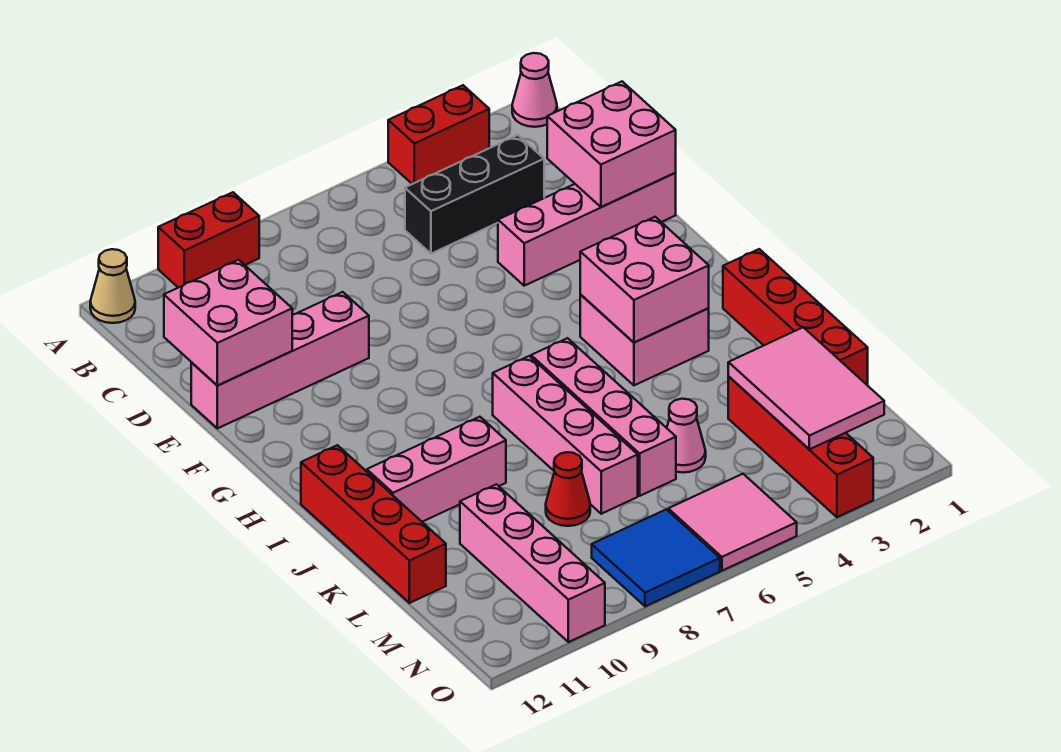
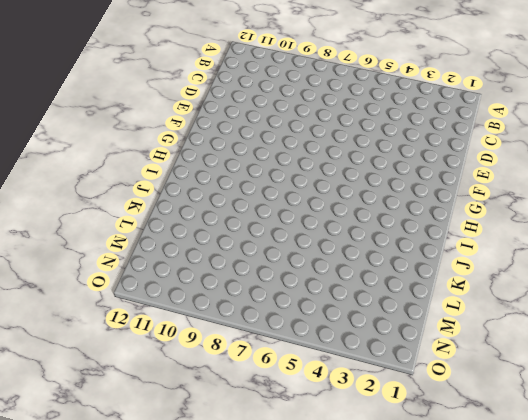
none -> pink 1x1 cone [512,53,557,127]
none -> red 1x2 brick [388,85,489,184]
none -> red 1x2 brick [158,192,259,288]

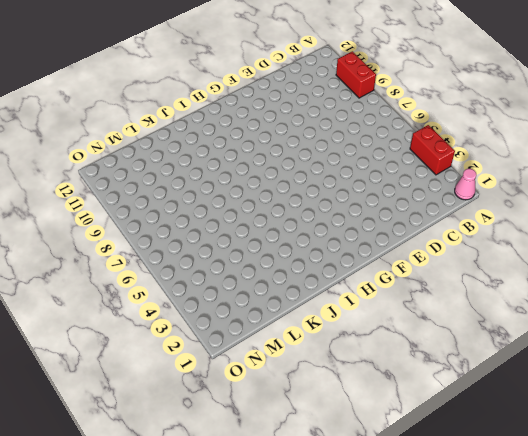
none -> tan 1x1 cone [90,249,135,323]
none -> black 1x3 brick [405,135,544,254]
none -> pink 1x4 brick [498,173,676,286]

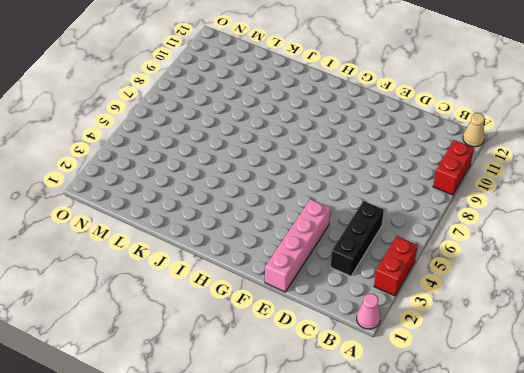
none -> pink 1x4 brick [191,292,369,428]
none -> pink 2x2 brick [580,295,709,385]
none -> red 1x4 brick [723,249,868,386]

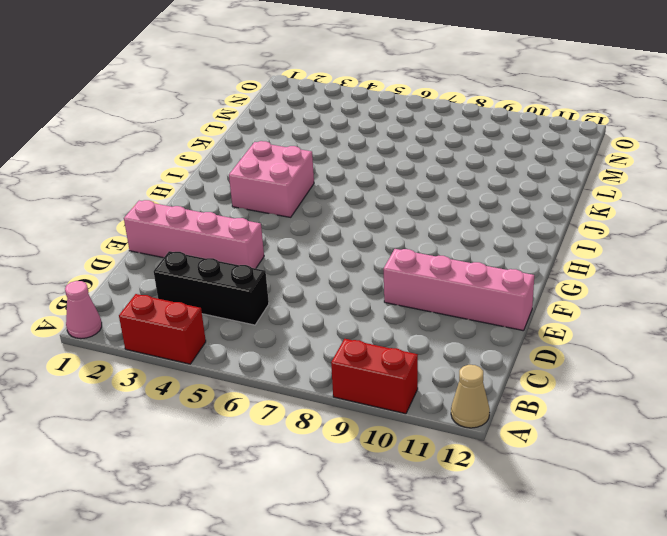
none -> red 1x4 brick [723,249,868,386]
none -> pink 1x4 brick [531,338,676,496]
none -> pink 1x4 brick [493,356,638,514]

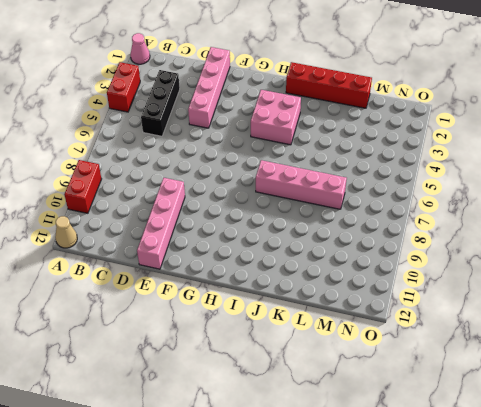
none -> pink 1x4 brick [531,338,676,496]
none -> red 1x4 brick [301,445,446,603]
none -> pink 1x3 brick [367,417,506,522]

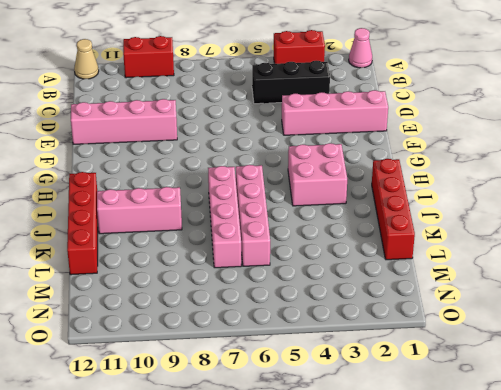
none -> red 1x4 brick [728,377,873,517]
none -> pink 1x1 cone [667,399,706,473]
none -> red 1x1 cone [546,452,590,526]

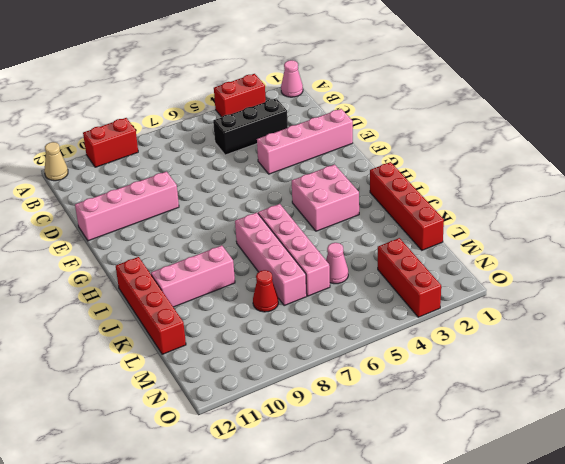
red 1x3 brick [378,238,441,317] -> red 1x4 brick [728,377,873,517]
none -> pink 1x4 brick [460,484,605,642]
none -> pink 2x2 tile [668,474,797,571]
none -> blue 2x2 tile [592,509,720,606]

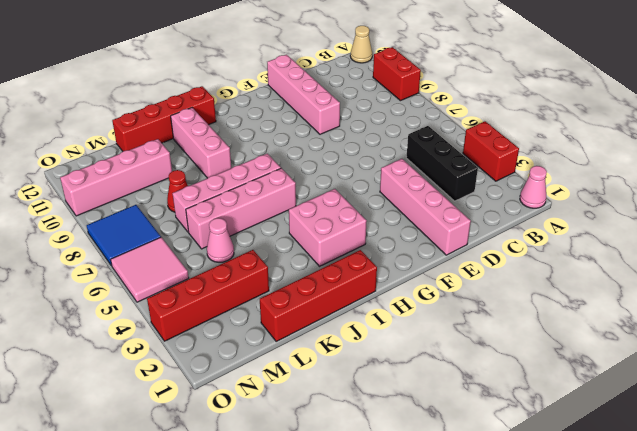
none -> pink 2x2 brick [547,82,676,207]
none -> pink 2x2 brick [164,260,292,385]
none -> pink 2x2 brick [580,217,709,342]

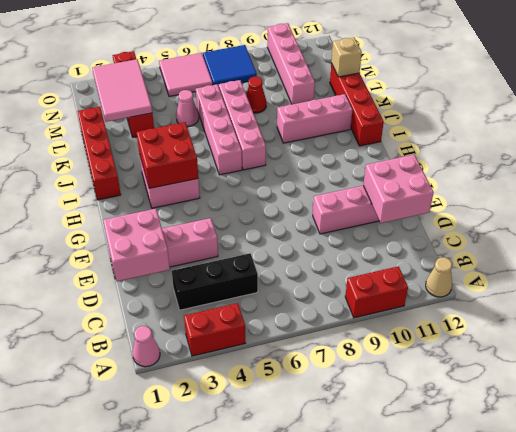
red 2x2 brick [137,122,198,188] -> pink 2x2 brick [580,217,709,342]
tan 1x1 brick [331,37,362,77] -> none

